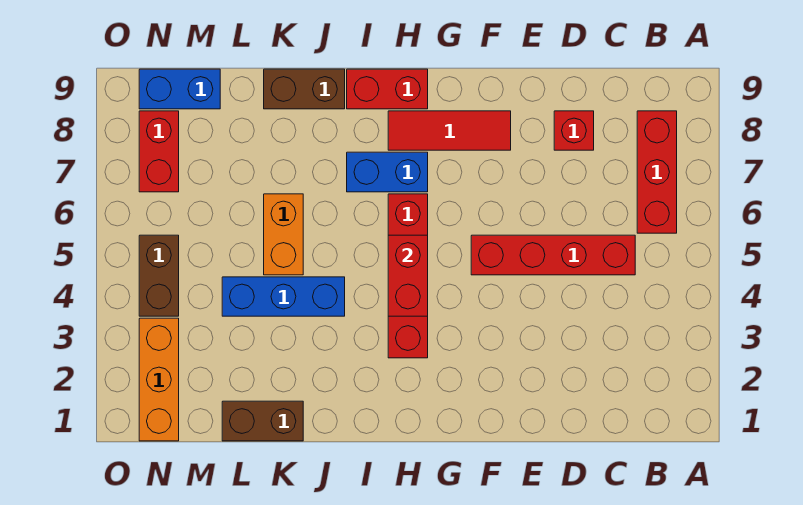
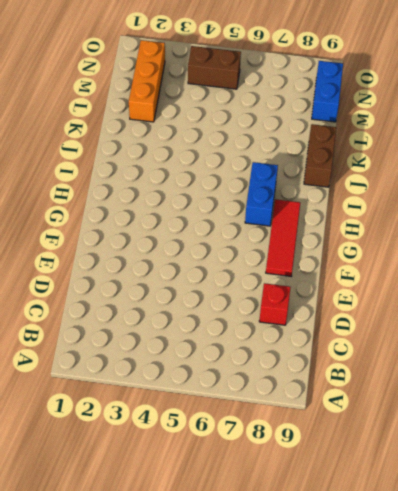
orange 1x3 brick [129,40,165,122] -> orange 1x3 brick turned to [139,318,179,441]
none -> red 1x3 brick [637,111,677,233]
none -> red 1x4 brick [471,235,635,275]
none -> red 1x4 brick [388,194,428,358]

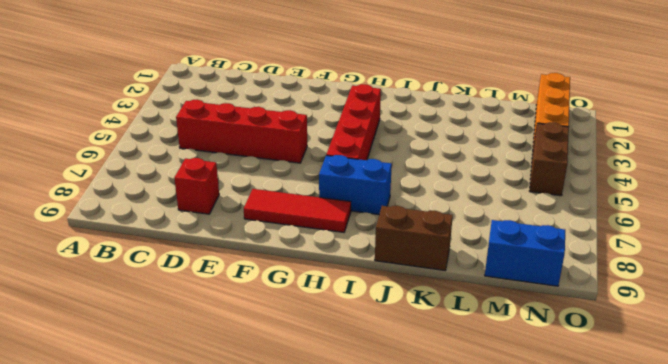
none -> red 1x3 brick [637,111,677,233]
none -> red 1x2 brick [347,69,428,109]
none -> blue 1x3 brick [222,277,345,316]

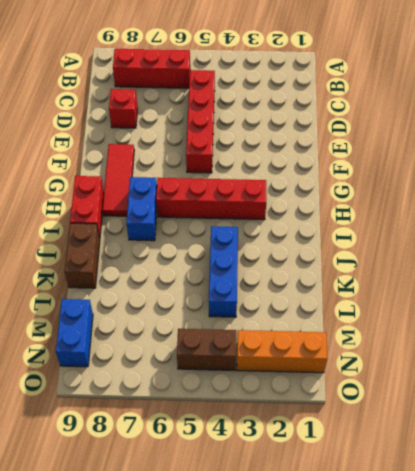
none -> brown 1x2 brick [222,401,303,441]
none -> orange 1x2 brick [264,194,303,275]
none -> red 1x2 brick [139,111,179,192]

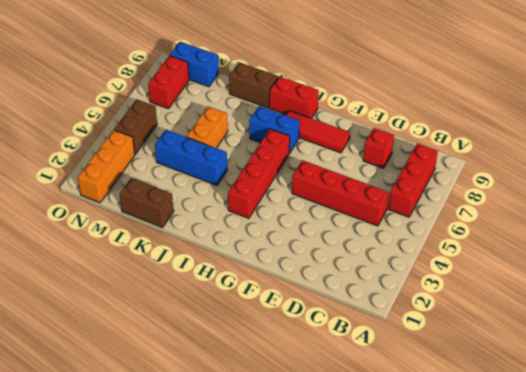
none -> red 1x2 brick [388,235,428,316]

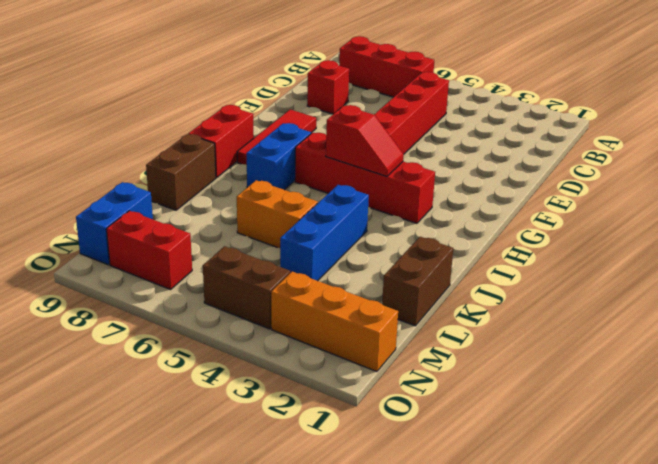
red 1x2 slope [326,105,404,177] -> red 1x2 brick [388,235,428,316]

